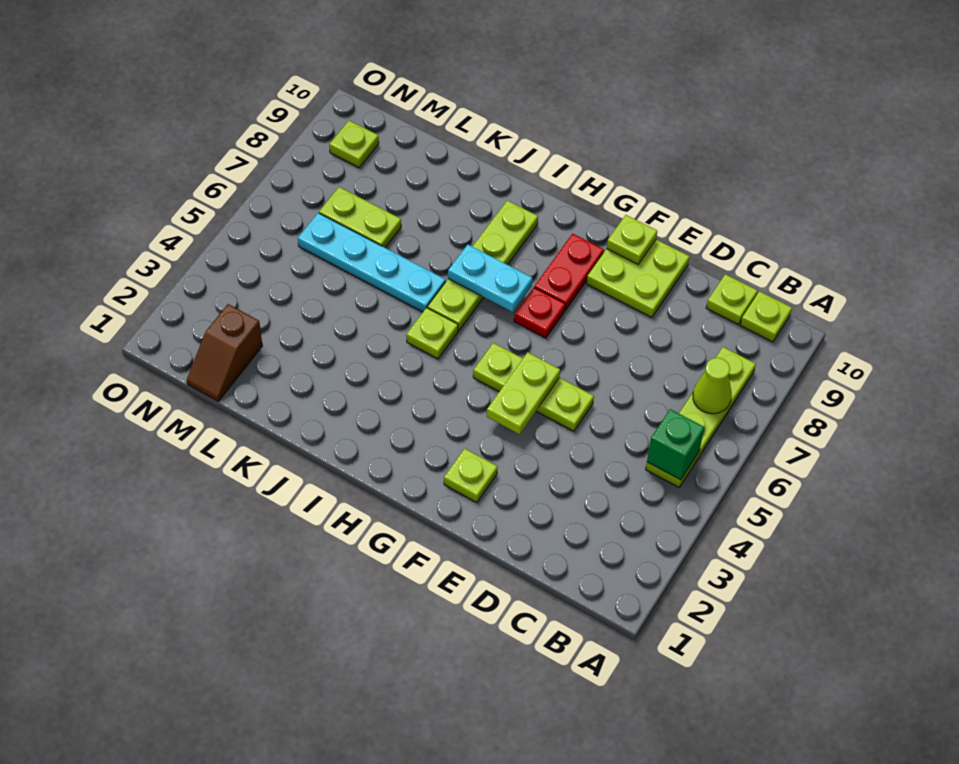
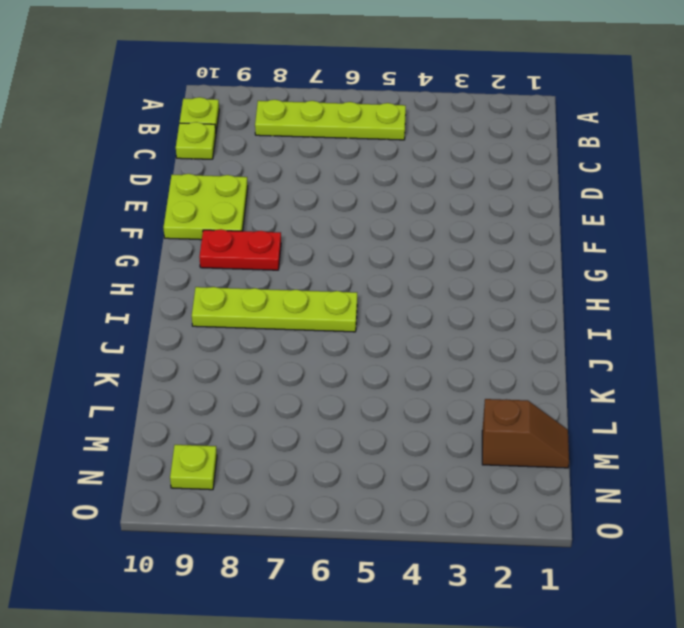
none -> lime 1x3 plate [473,343,594,431]
none -> lime 1x1 plate [444,448,498,503]
none -> red 1x1 plate [514,287,565,338]

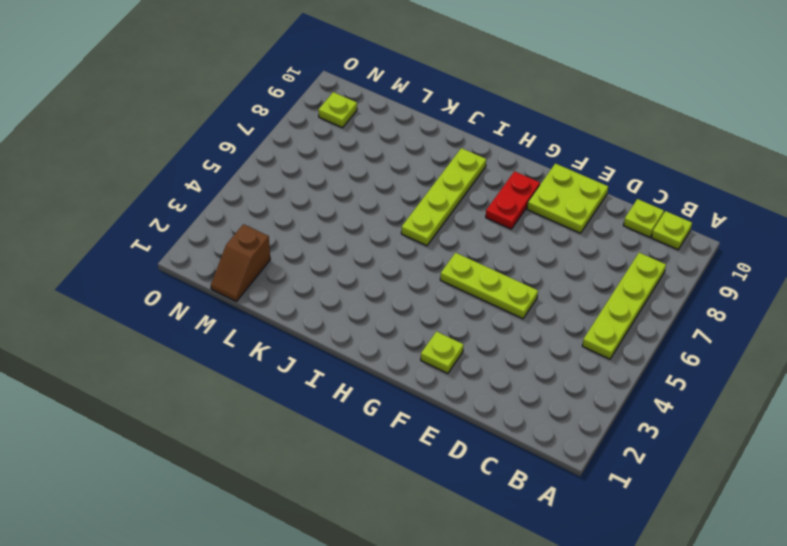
none -> red 1x1 plate [514,287,565,338]
none -> lime 1x1 plate [406,308,458,359]
none -> cyan 1x4 plate [298,213,446,312]

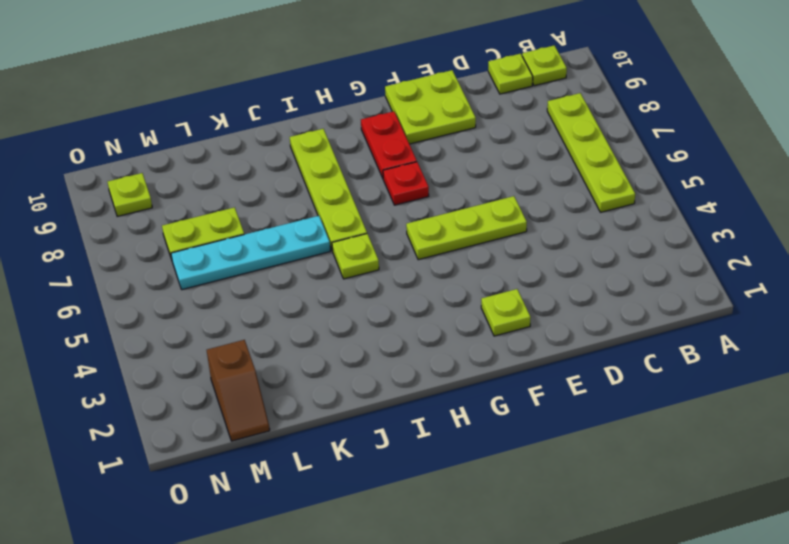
none -> green 1x1 brick [647,409,704,480]
none -> lime 1x1 cone [693,358,732,414]
none -> lime 1x2 plate [487,352,560,434]

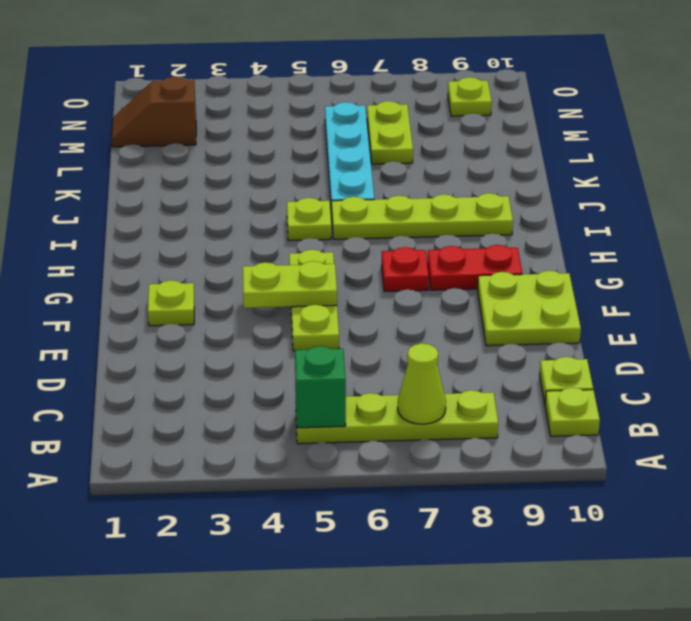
none -> lime 1x1 plate [607,215,657,264]
none -> cyan 1x2 plate [448,245,532,312]

